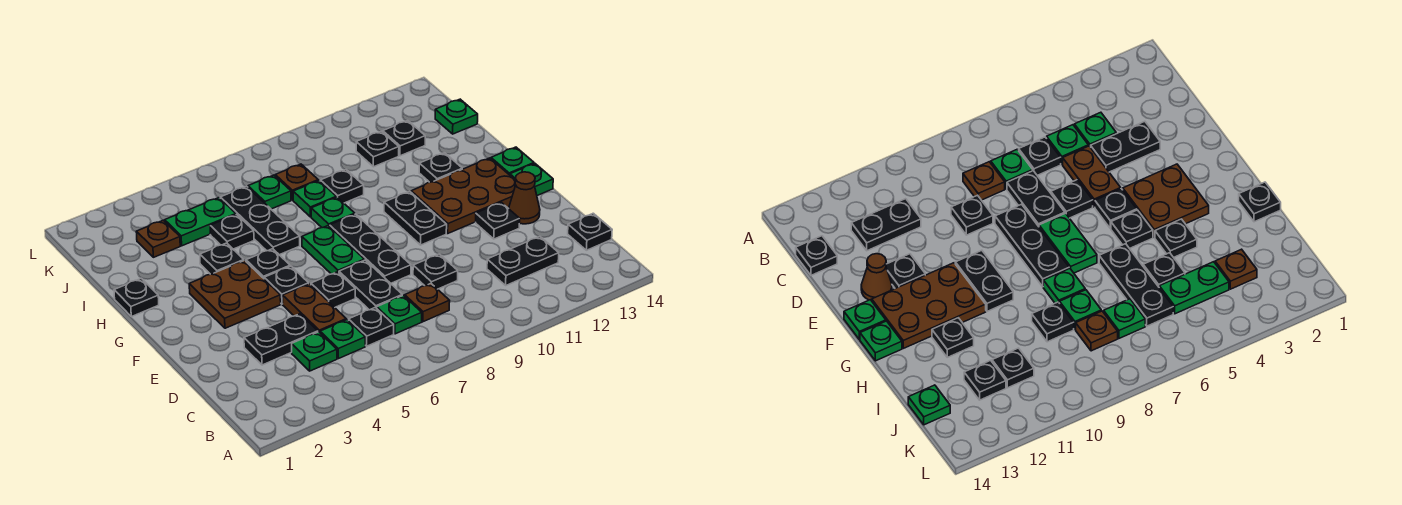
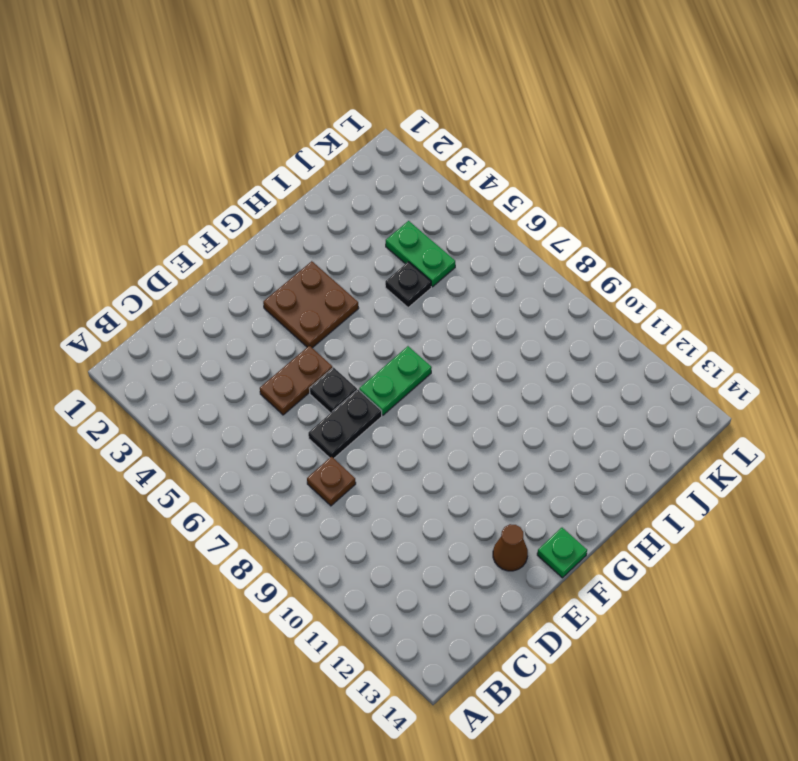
none -> green 1x1 plate [292,332,337,371]
none -> green 1x1 plate [320,320,365,359]
none -> black 1x1 plate [349,307,394,346]
none -> green 1x1 plate [377,295,422,334]

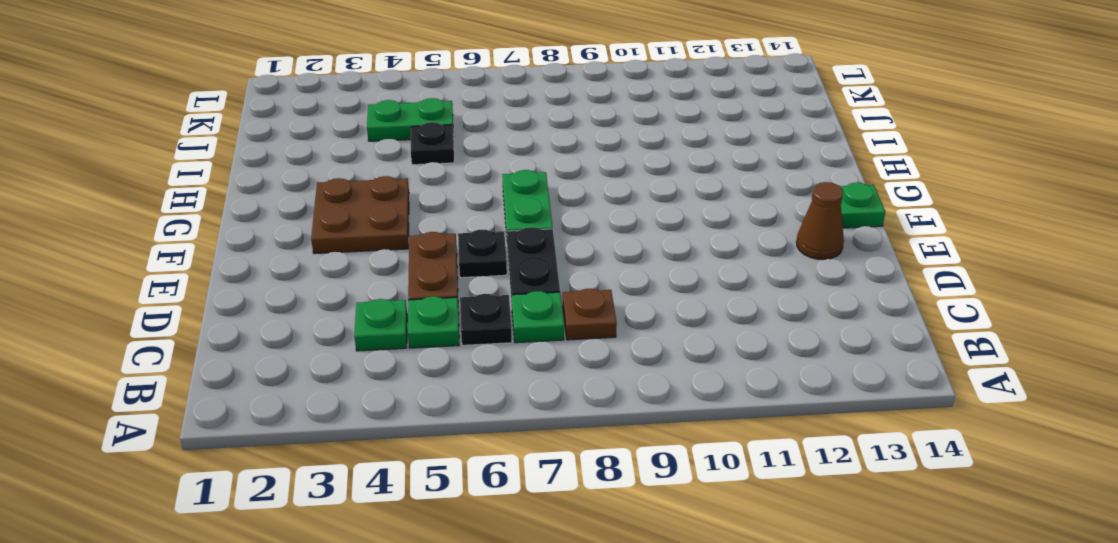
none -> black 1x2 plate [487,237,559,285]
none -> black 1x1 plate [568,213,612,250]
none -> black 1x2 plate [244,314,318,365]
none -> black 1x1 plate [413,254,458,289]

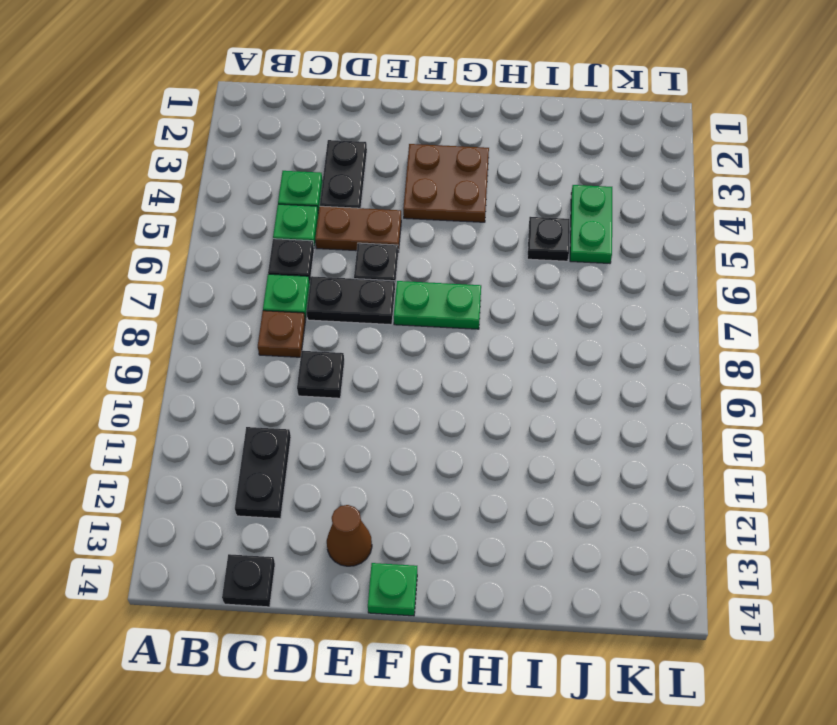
none -> black 1x3 plate [330,214,411,283]
none -> black 1x1 plate [476,202,520,239]
none -> black 1x1 plate [264,266,309,304]
none -> black 1x2 plate [384,191,447,245]

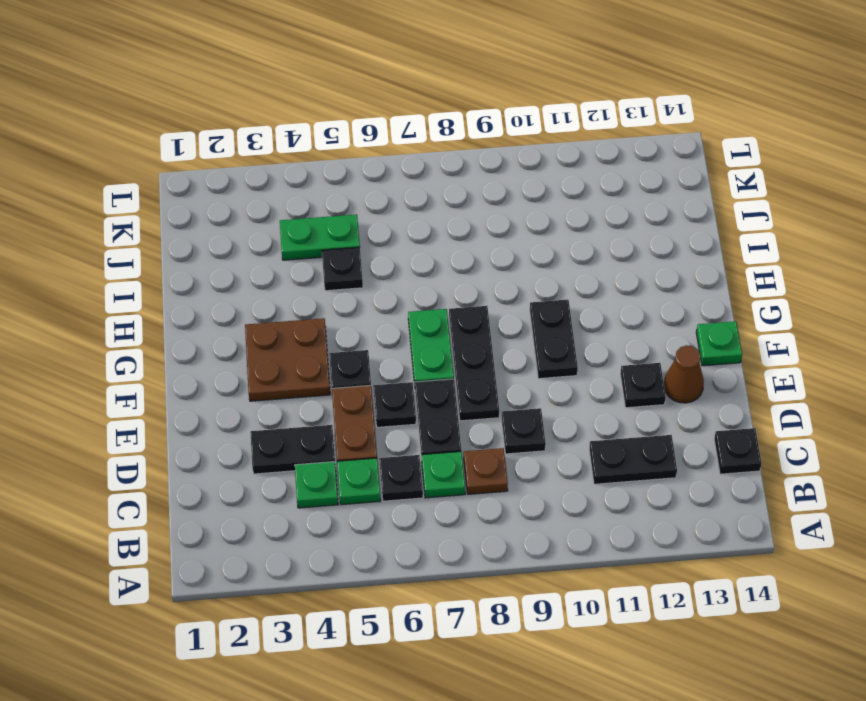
none -> brown 2x3 plate [411,158,516,233]
none -> black 1x1 plate [246,249,290,278]
none -> green 1x1 plate [491,147,534,175]
none -> black 1x1 plate [114,278,159,317]

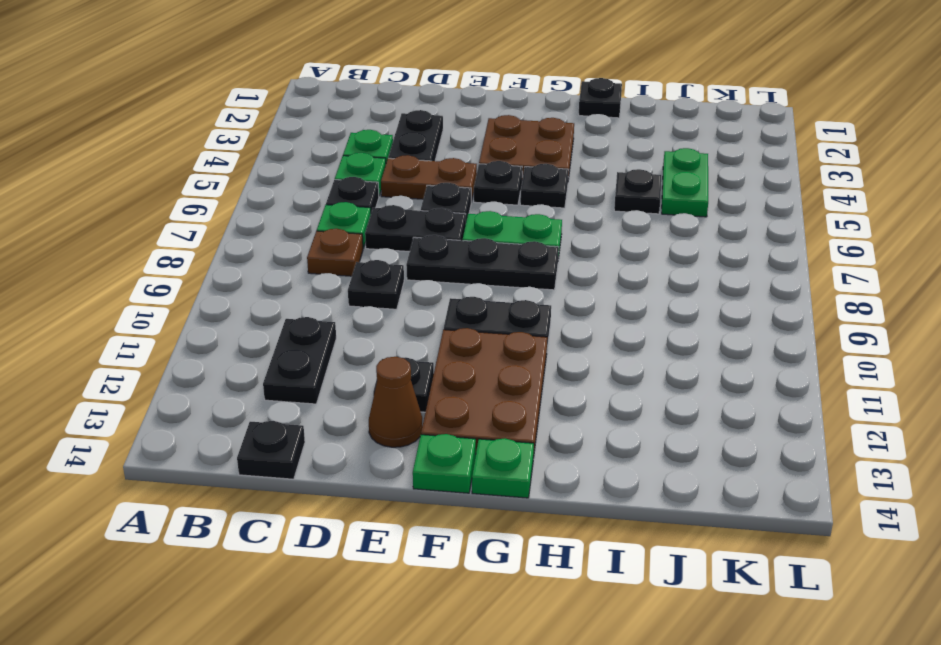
none -> black 1x1 plate [200,243,244,274]
none -> black 1x3 plate [220,186,300,255]
none -> green 1x1 plate [311,197,355,228]
none -> black 1x1 plate [419,153,462,182]

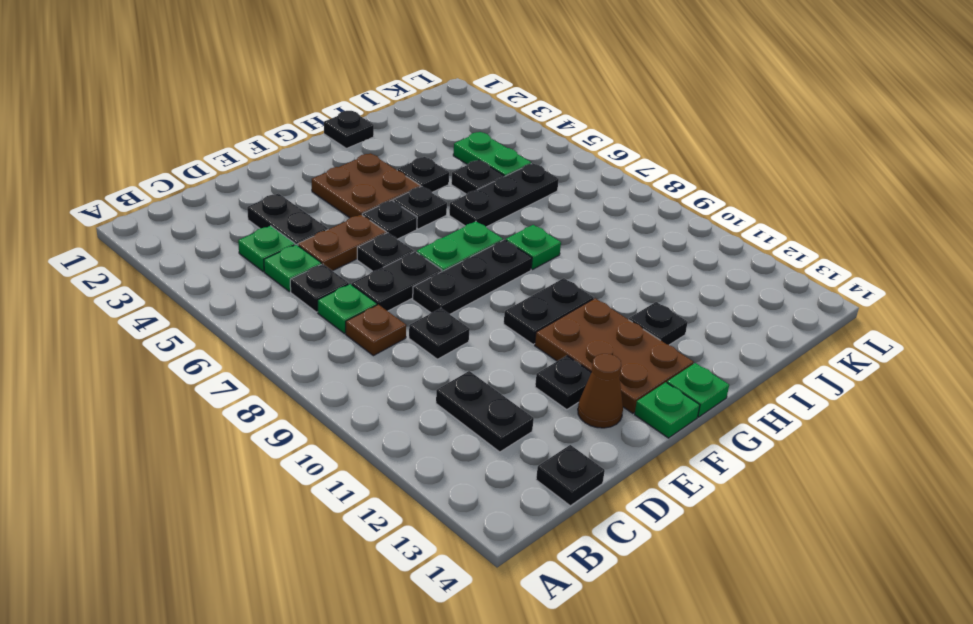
none -> green 1x1 plate [293,181,336,217]
none -> black 1x1 plate [320,170,364,203]
none -> brown 1x1 plate [136,220,180,257]
none -> green 1x1 plate [248,175,291,209]

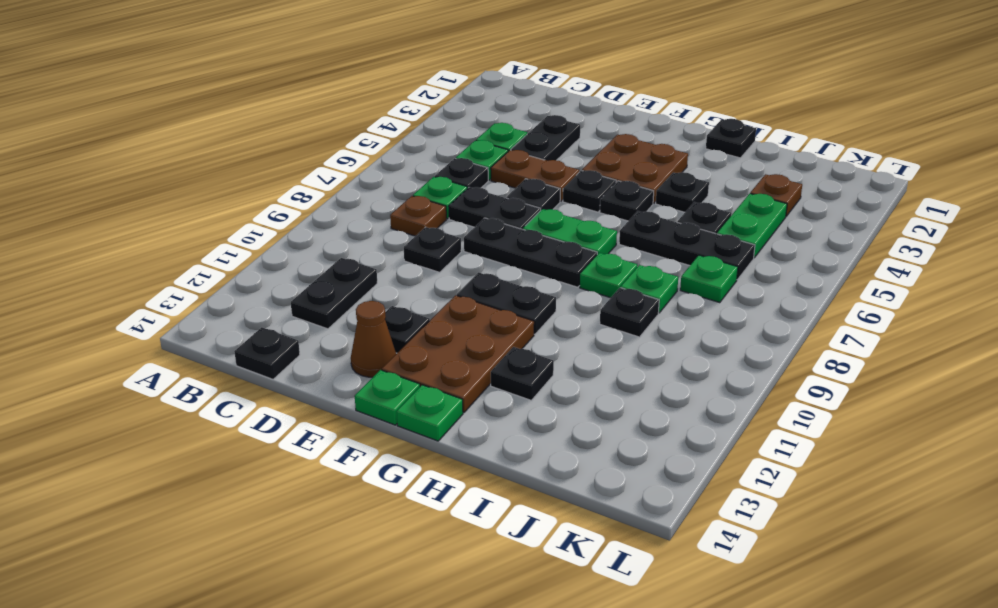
none -> brown 1x1 plate [275,164,318,200]
none -> black 1x1 plate [356,131,399,167]
none -> black 1x1 plate [383,121,425,156]
none -> green 1x1 plate [435,99,478,134]

